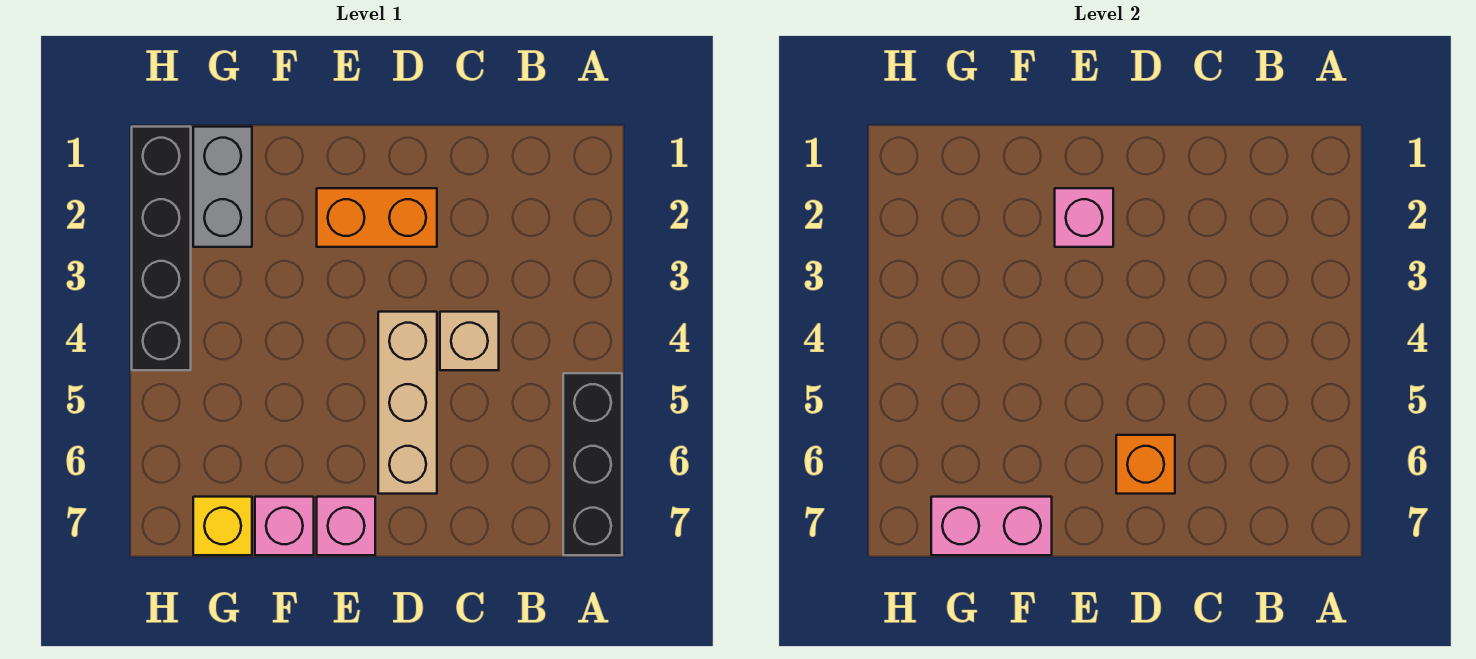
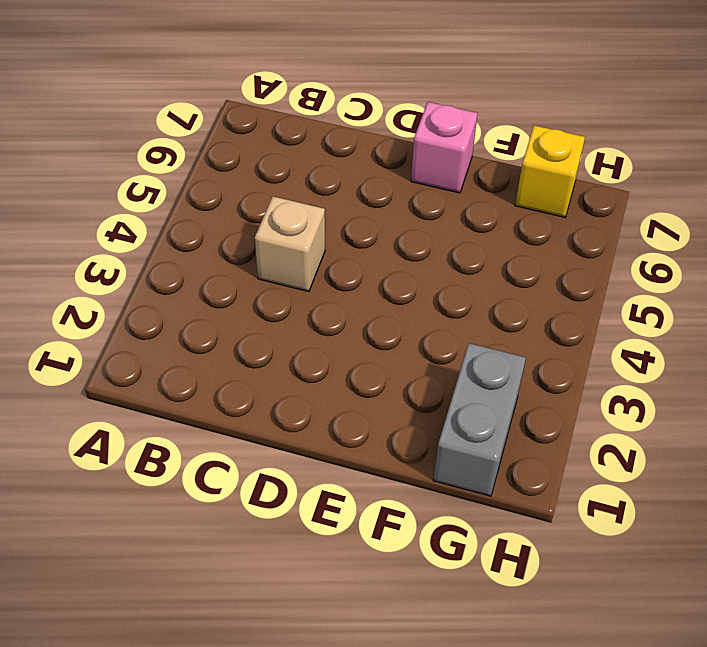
none -> black 1x3 brick [563,373,622,555]
none -> orange 1x2 brick [317,188,437,247]
none -> tan 1x3 brick [378,312,437,494]

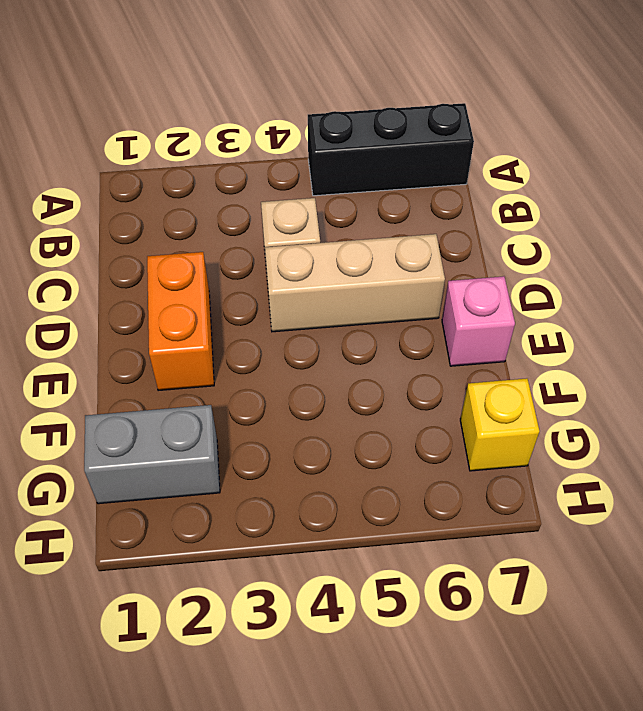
none -> pink 1x1 brick [255,497,314,555]
none -> black 1x4 brick [132,127,191,370]
none -> orange 1x1 brick [1116,435,1175,494]

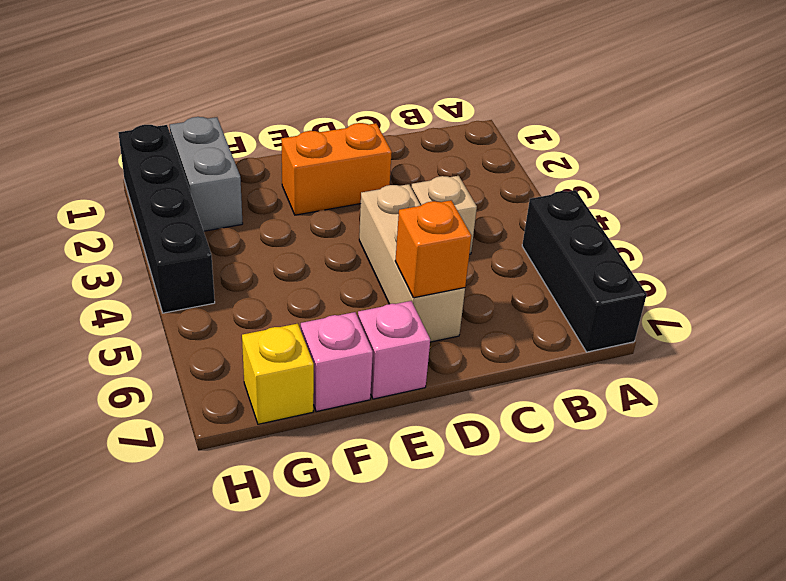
none -> pink 1x1 brick [1055,188,1113,247]
none -> pink 1x2 brick [931,497,1052,555]

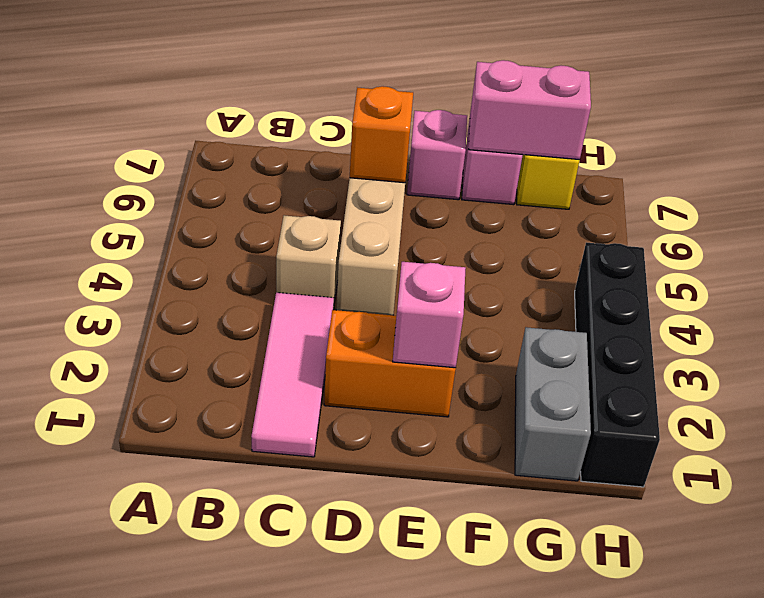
pink 1x3 tile [251,293,334,457] -> none
none -> black 1x3 brick [563,373,622,555]

